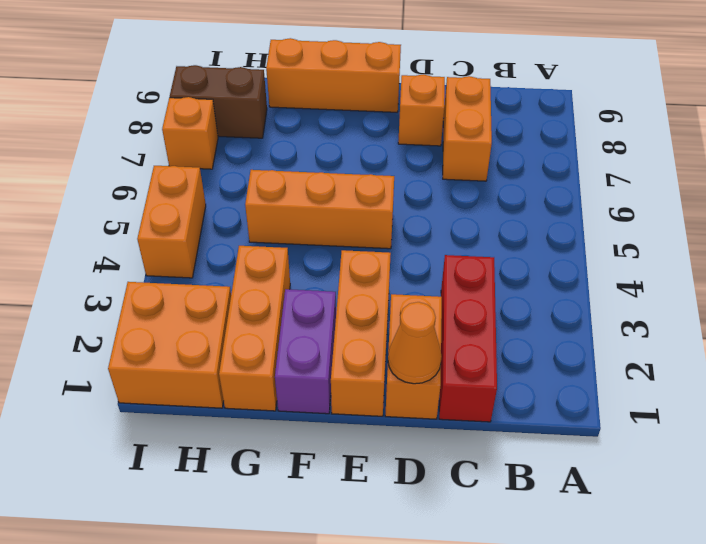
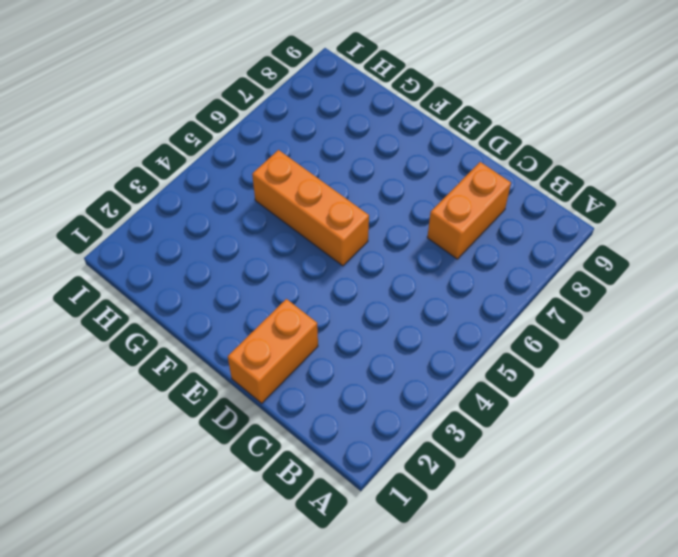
none -> red 1x3 brick [439,255,497,422]
none -> orange 1x1 brick [398,74,445,146]
none -> orange 1x3 brick [331,250,391,416]

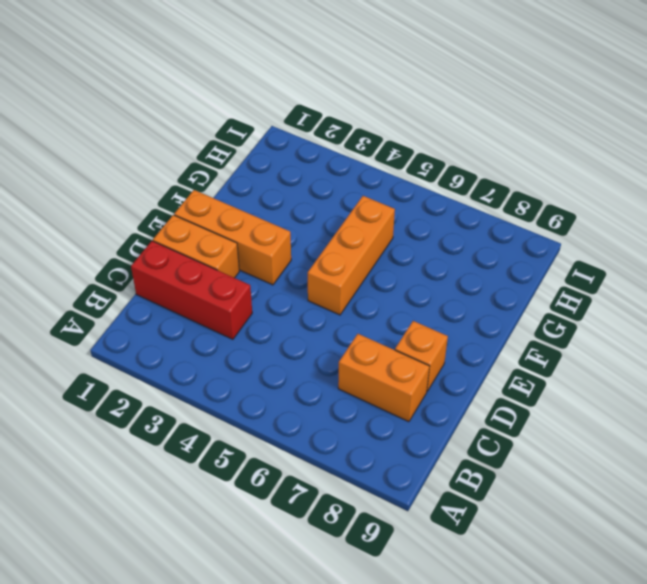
none -> orange 1x3 brick [266,38,401,112]
none -> purple 1x2 brick [275,289,336,414]
none -> orange 1x3 brick [219,246,290,411]

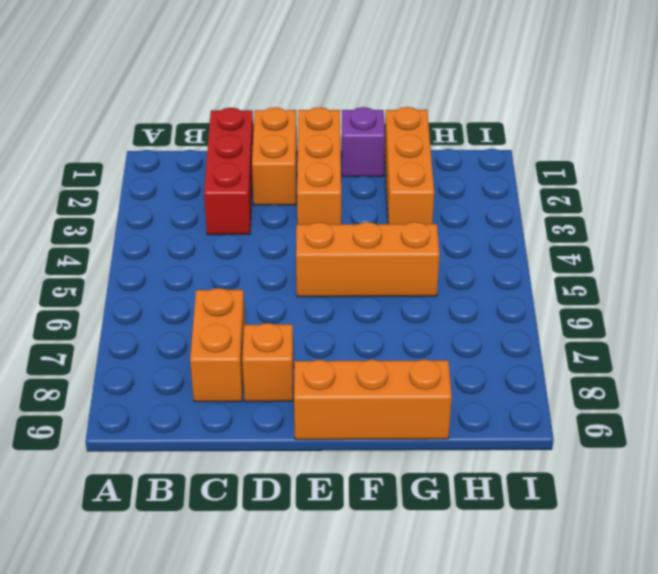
purple 1x1 brick [342,107,385,177] -> purple 1x2 brick [275,289,336,414]
none -> orange 2x2 brick [108,282,231,408]
none -> brown 1x2 brick [170,65,267,138]
none -> orange 1x2 brick [137,166,206,278]

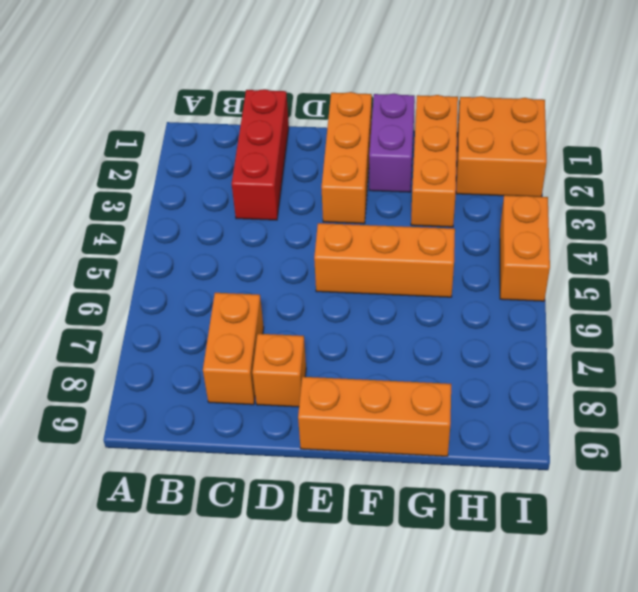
none -> orange 1x2 brick [385,294,442,419]
none -> brown 1x2 brick [170,65,267,138]
none -> orange 1x1 brick [162,97,218,169]

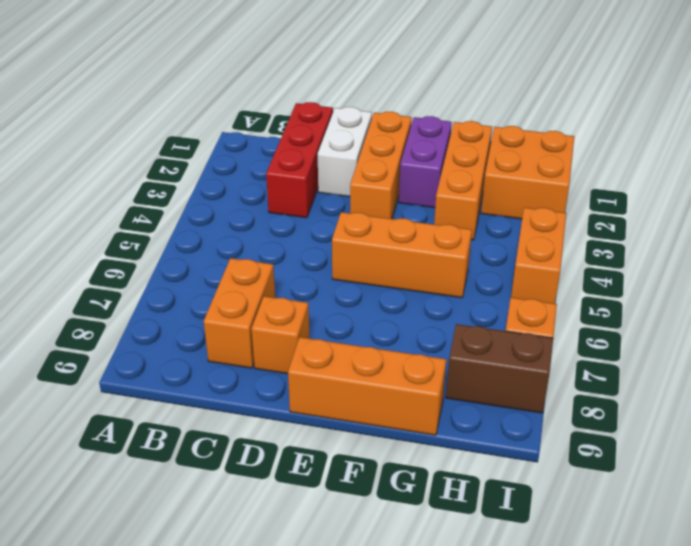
white 1x2 brick [318,107,372,197] -> orange 1x2 brick [385,294,442,419]
none -> orange 1x1 cone [388,302,442,384]

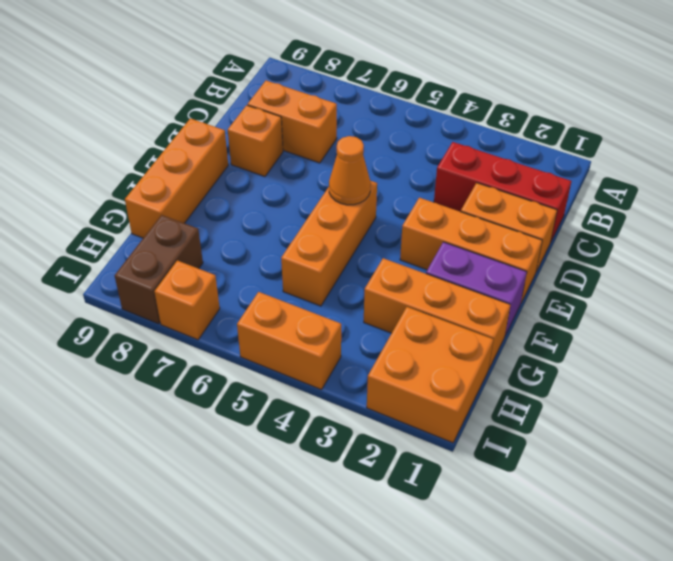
orange 1x1 cone [329,136,371,205] -> orange 1x1 cone moved to [388,302,442,384]

